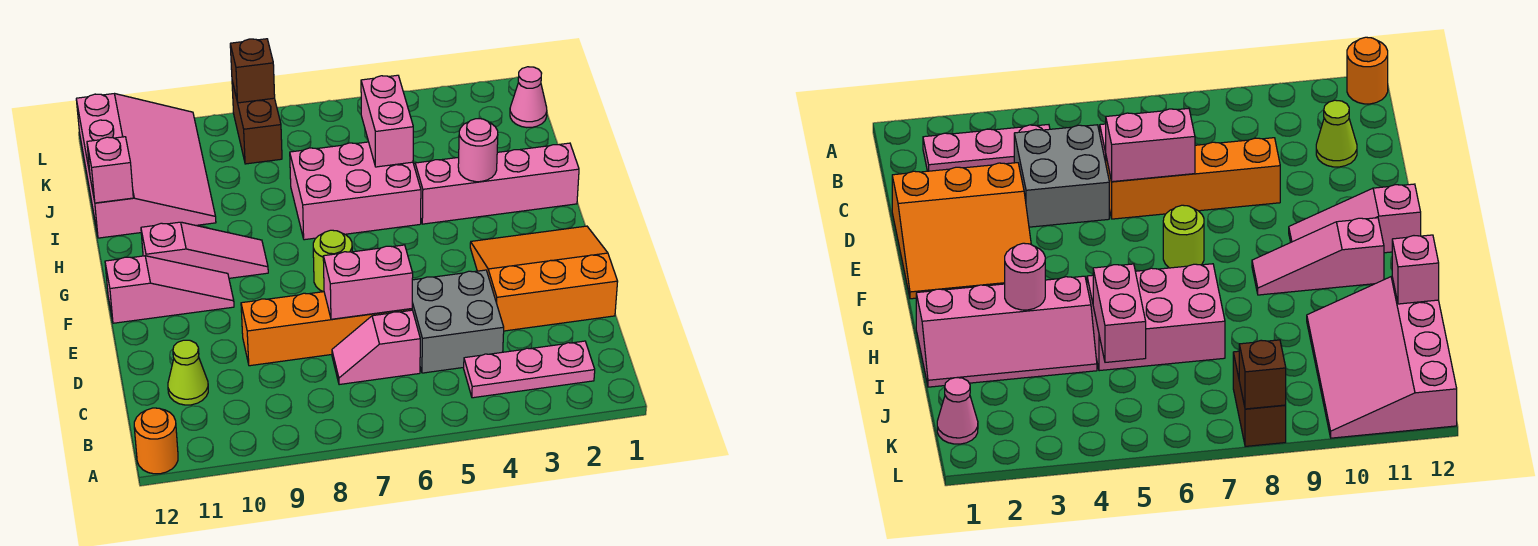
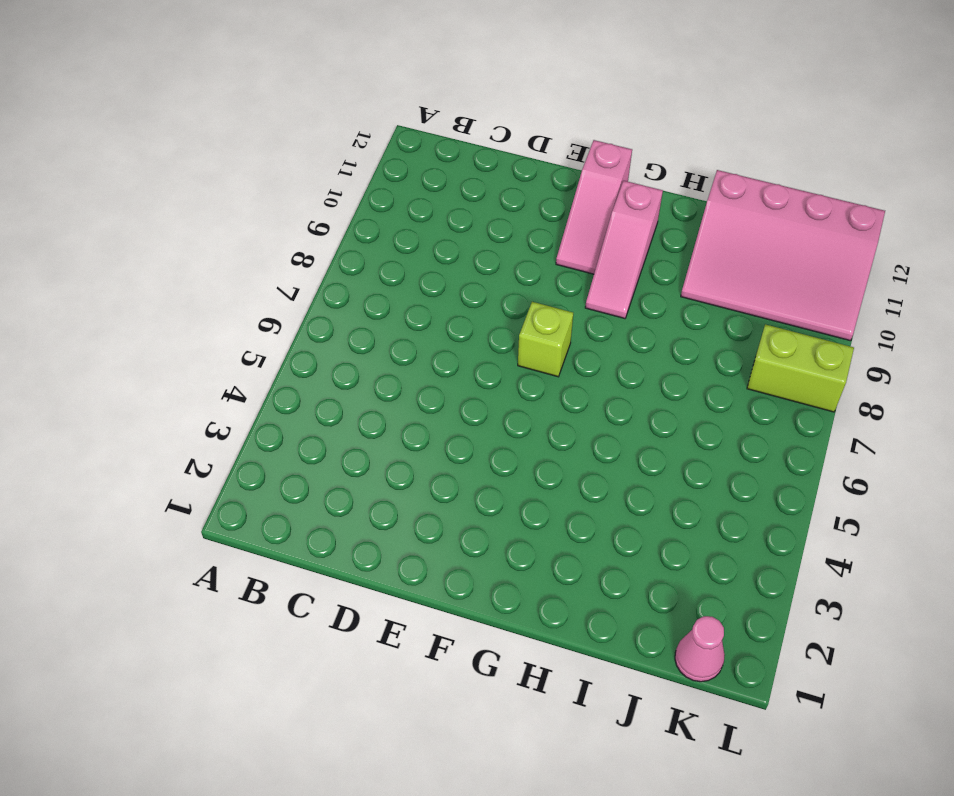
lime 1x1 brick [518,302,573,377] -> lime 1x1 round brick [313,230,352,292]
lime 1x2 brick [747,324,854,412] -> brown 1x2 brick [232,81,282,164]
none -> orange 1x1 round brick [134,408,178,474]
none -> pink 1x3 plate [464,341,595,398]
none -> grey 2x2 brick [412,270,504,373]

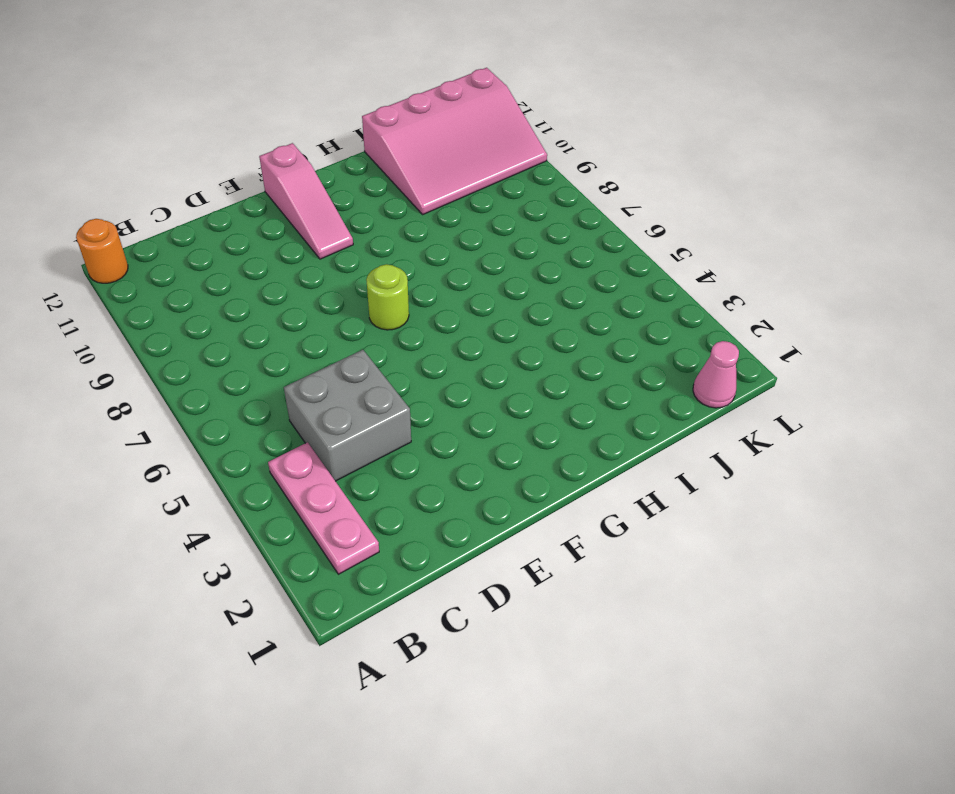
none -> pink 1x2 slope [332,310,420,385]
none -> lime 1x1 cone [168,340,208,405]
none -> orange 3x3 slope [470,226,618,331]

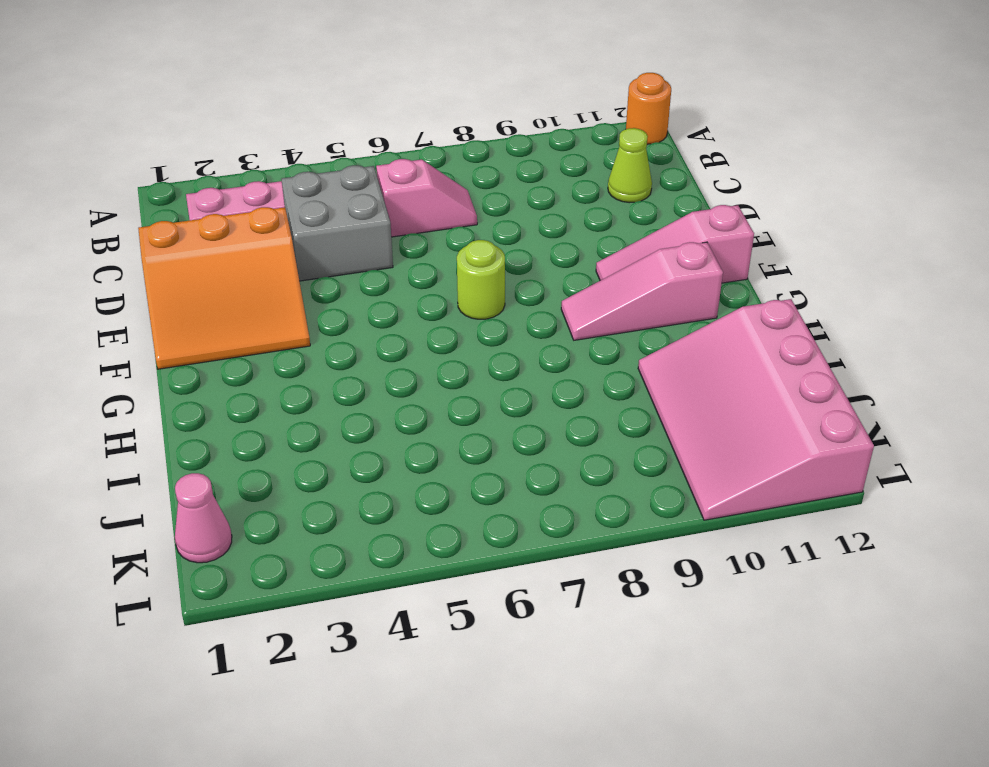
none -> orange 1x4 brick [241,292,412,366]
none -> pink 2x4 slope [414,143,579,224]
none -> pink 2x3 brick [290,142,421,240]

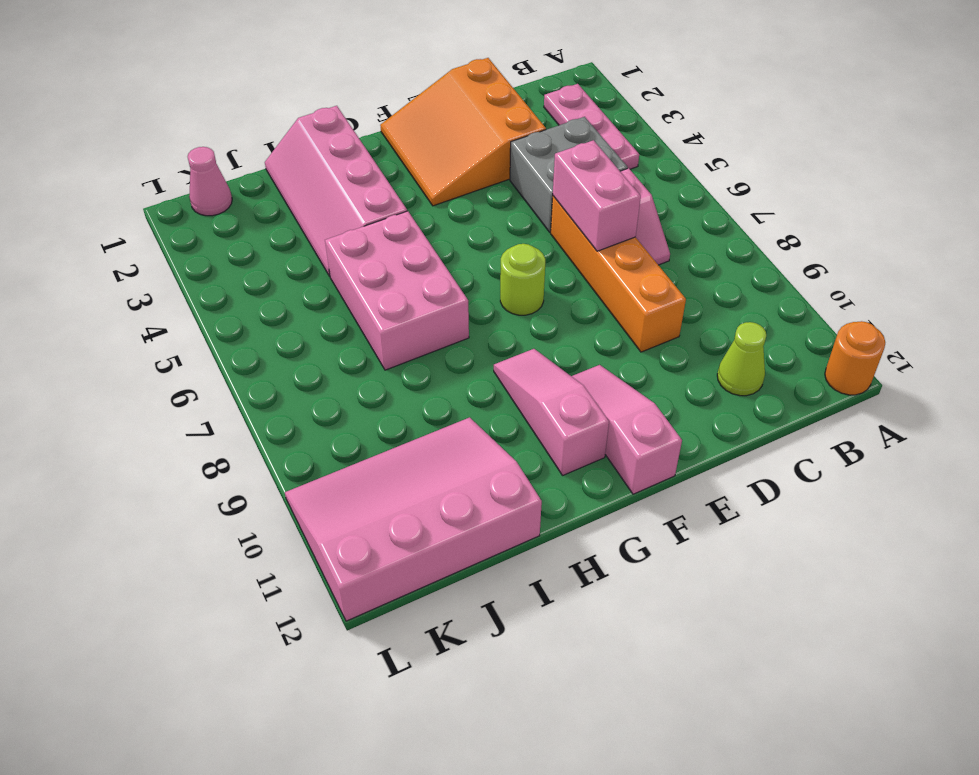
none -> brown 1x2 brick [232,81,282,164]
none -> pink 1x1 round brick [458,119,498,182]
none -> pink 1x2 brick [361,75,413,167]

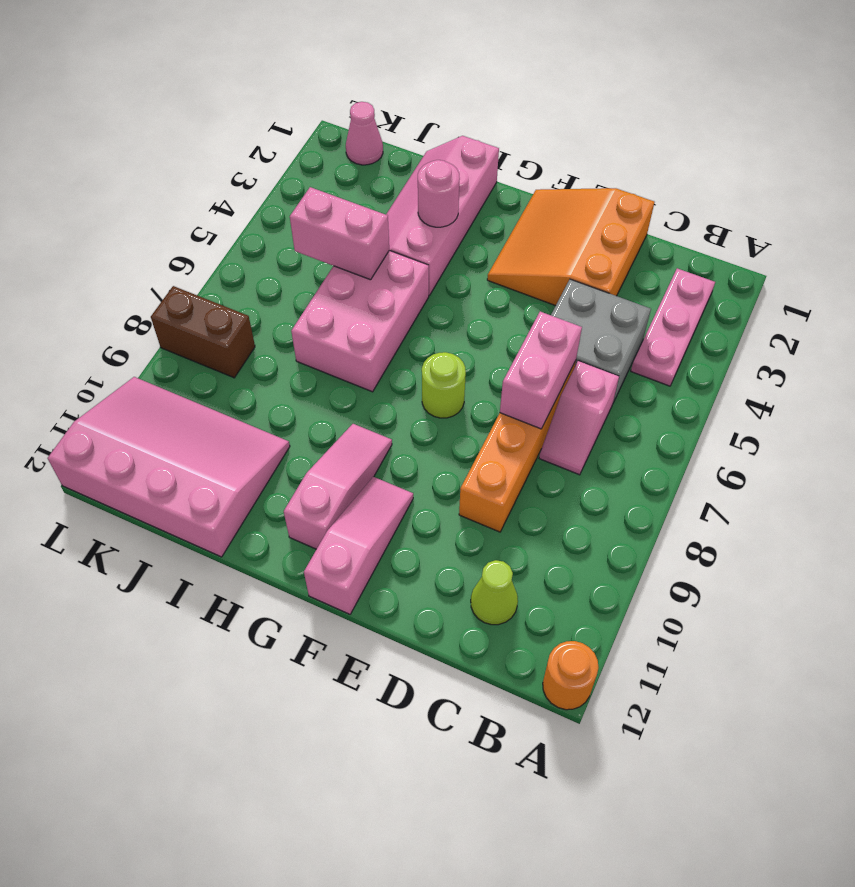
none -> pink 1x1 brick [87,137,133,203]
none -> brown 1x1 brick [230,39,275,103]

